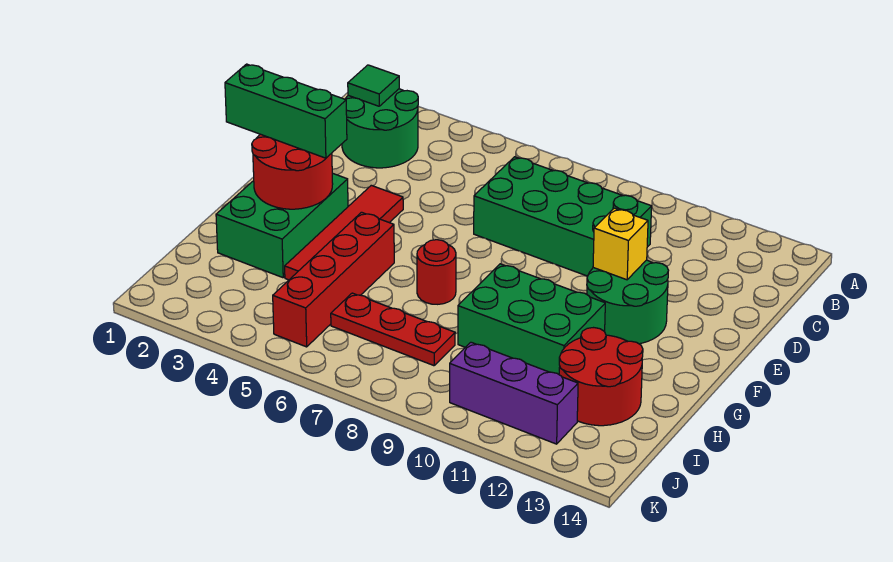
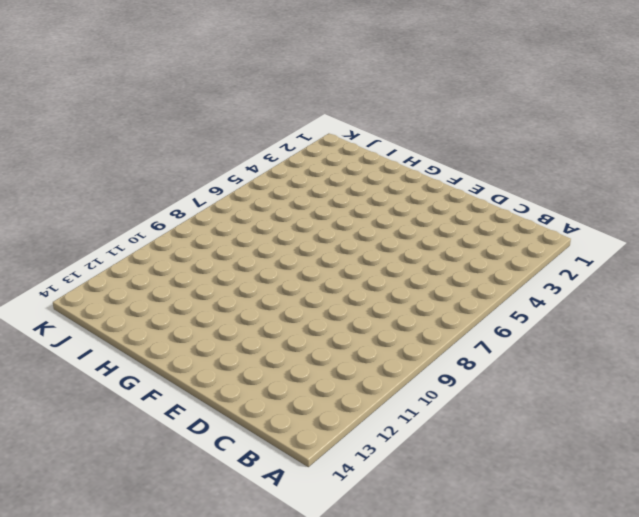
none -> green 2x2 round brick [342,89,418,168]
none -> green 2x4 brick [474,157,652,276]
none -> red 1x4 tile [285,185,403,280]

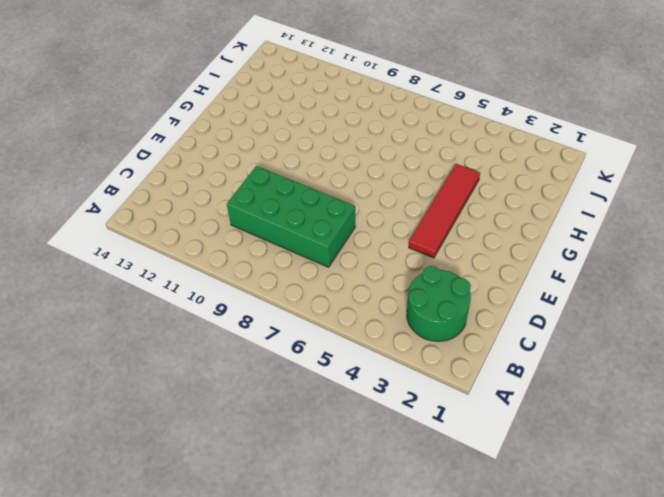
none -> green 2x2 round brick [587,260,668,344]
none -> green 2x3 brick [216,173,348,278]
none -> red 1x4 brick [273,212,394,347]

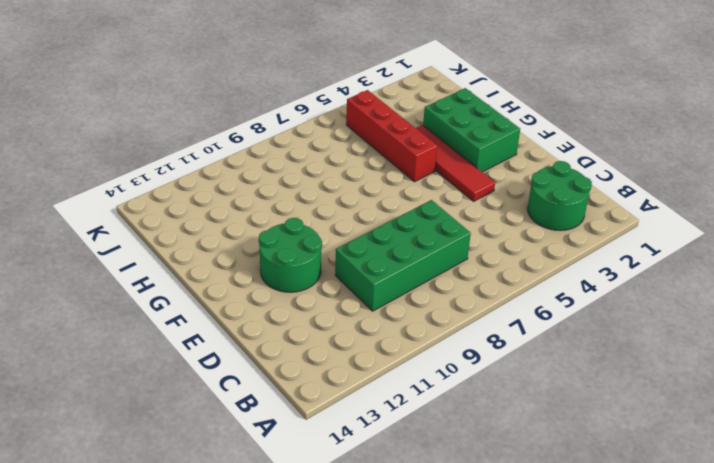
none -> red 1x1 round brick [417,240,456,304]
none -> green 2x3 brick [458,264,605,374]
none -> red 2x2 round brick [559,328,643,426]

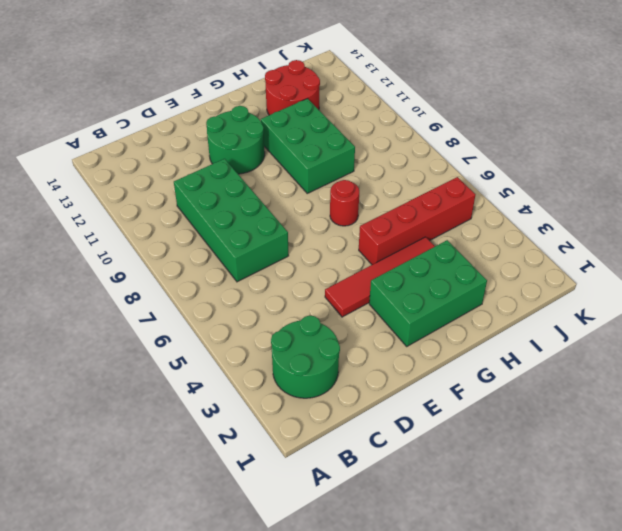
none -> red 1x3 plate [331,293,455,366]
none -> purple 1x3 brick [450,342,578,444]
none -> green 1x1 tile [348,65,399,106]

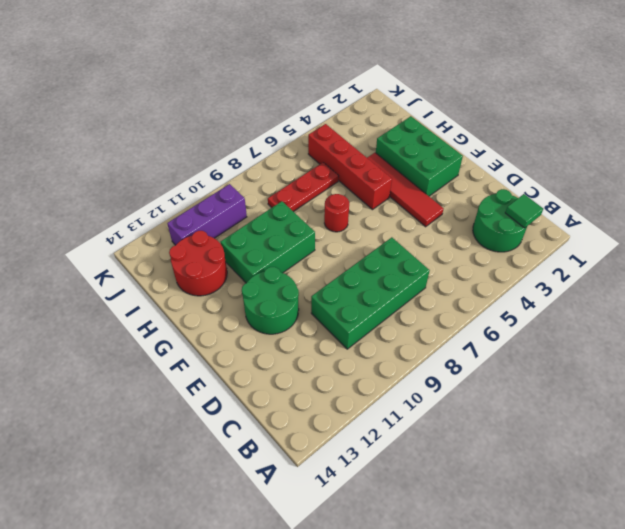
none -> yellow 1x1 brick [593,208,648,280]
none -> red 2x2 round brick [252,134,333,209]
none -> green 1x3 brick [225,64,347,158]

